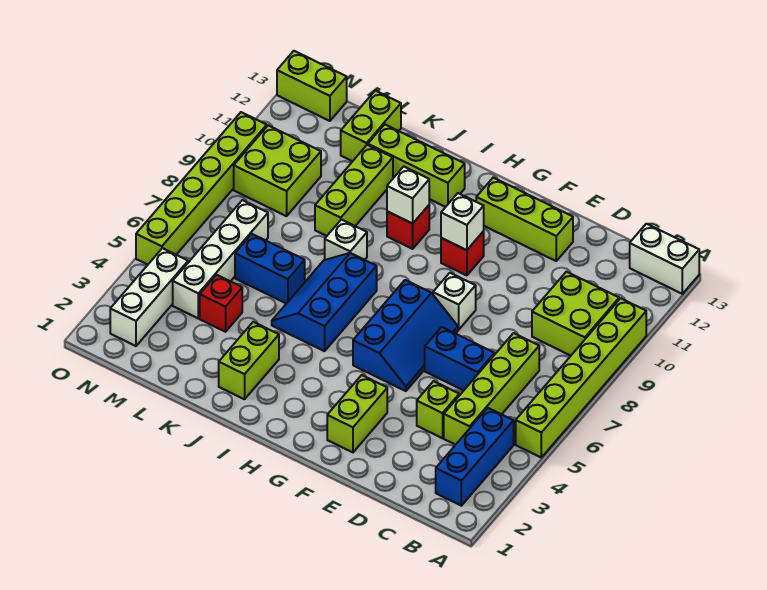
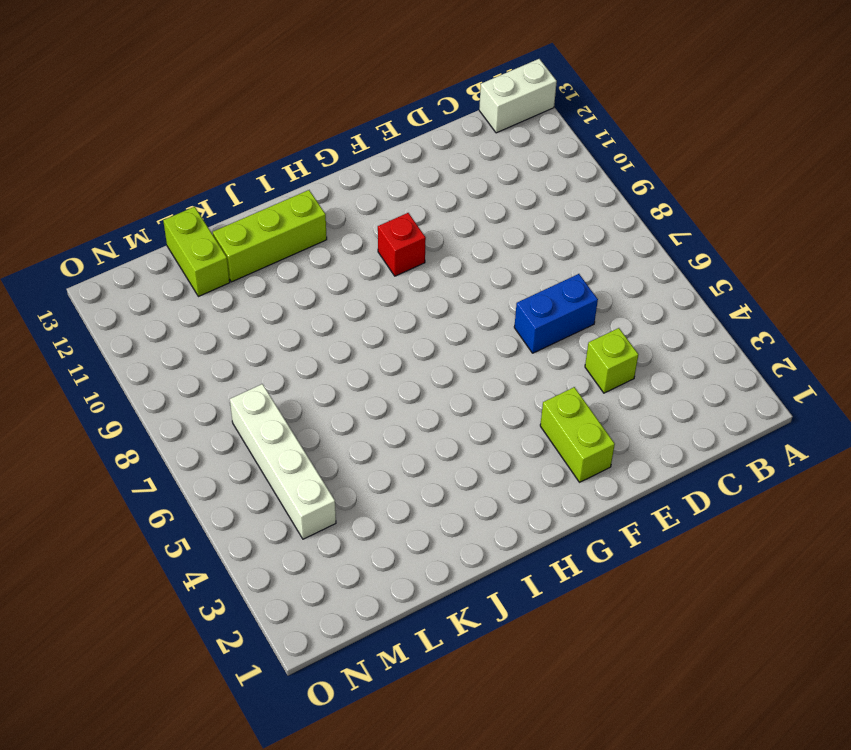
none -> lime 1x6 brick [516,298,646,457]
none -> blue 1x3 brick [436,408,514,506]
none -> lime 2x2 brick [532,272,619,356]

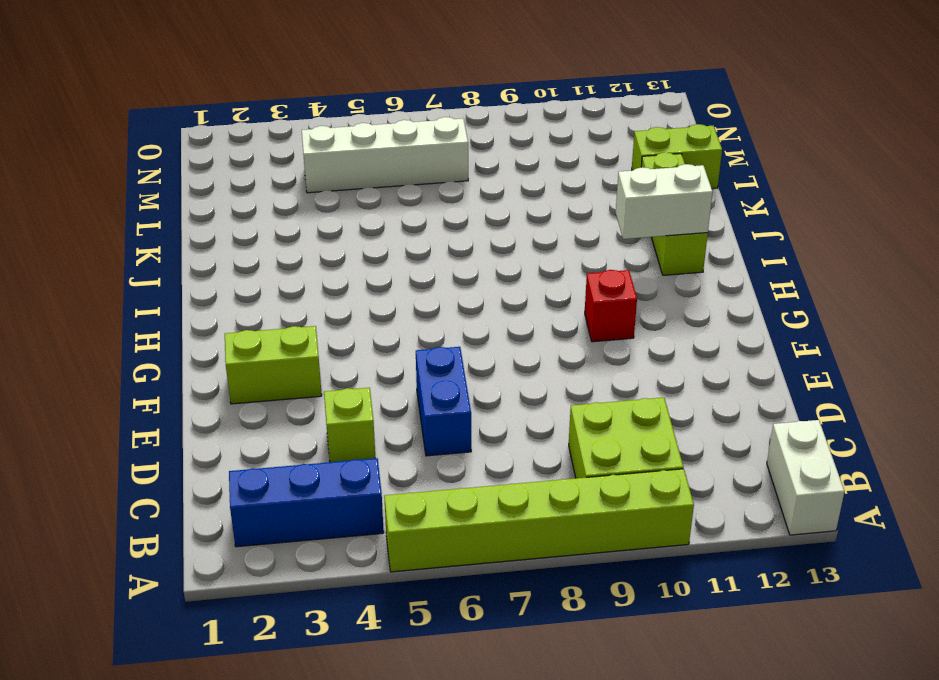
white 1x2 brick [616,164,713,239] -> none
none -> lime 1x4 brick [444,333,539,445]
none -> lime 1x3 brick [476,178,573,261]
none -> blue 2x3 slope [353,280,458,391]

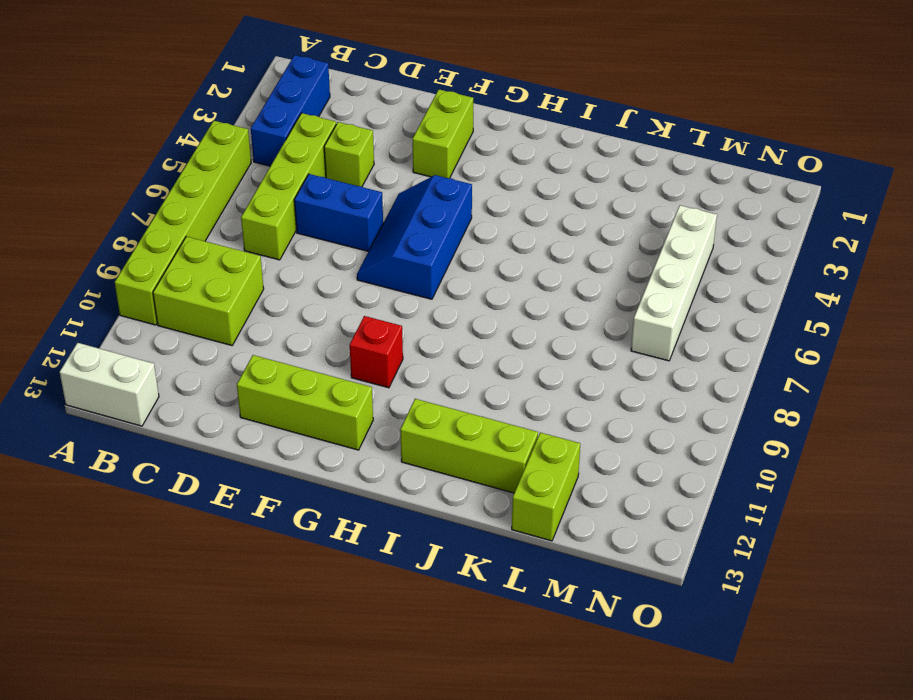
none -> white 1x1 brick [433,273,476,330]
none -> blue 2x3 slope [272,253,377,351]
none -> red 1x1 brick [387,205,429,249]

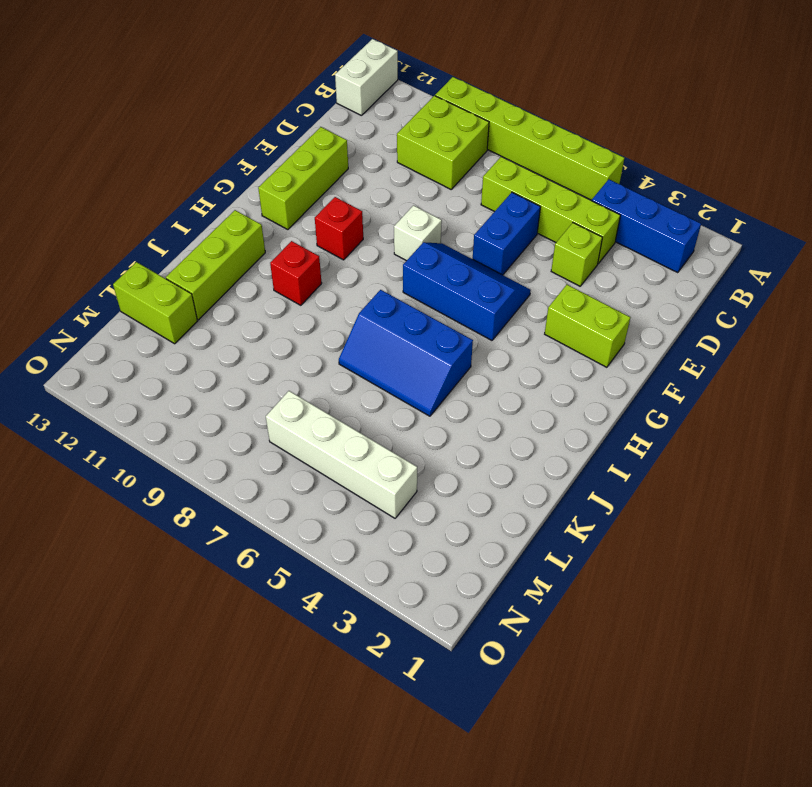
none -> lime 1x2 brick [219,322,279,399]
none -> white 1x1 brick [325,220,367,260]
none -> blue 1x2 brick [235,234,305,303]

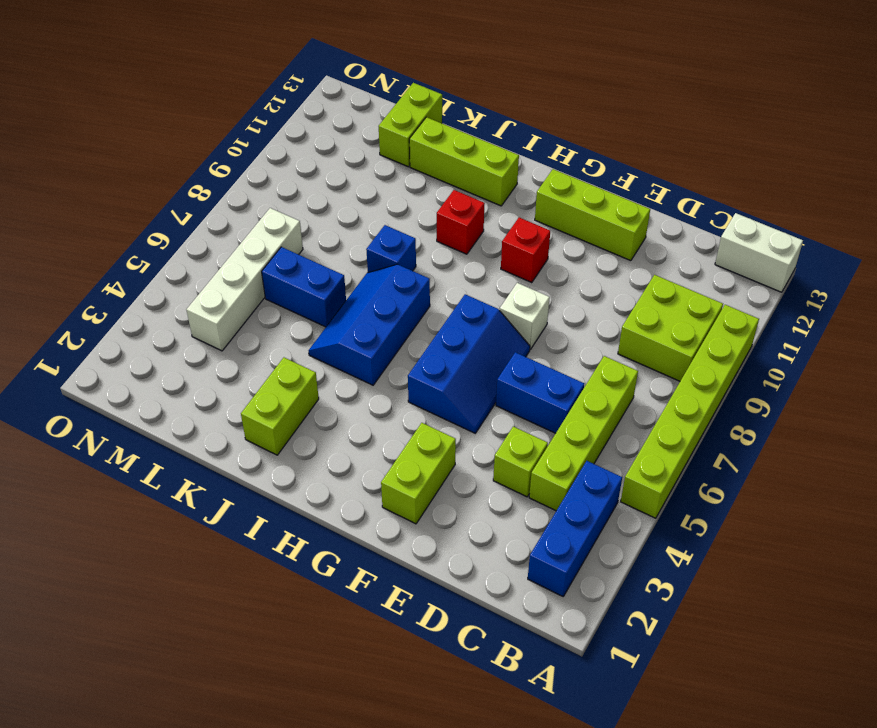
blue 1x1 brick [366,225,416,273] -> white 1x1 brick [325,220,367,260]
none -> lime 1x3 brick [315,145,393,236]
none -> red 1x1 brick [200,275,242,332]
none -> lime 2x2 brick [234,125,321,216]

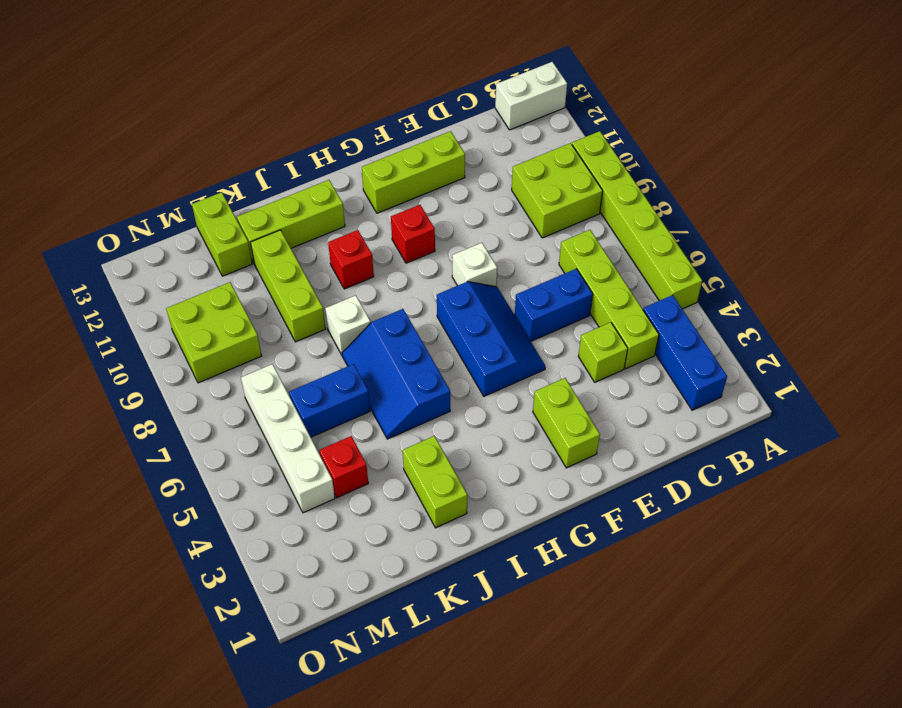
none -> white 1x3 brick [110,248,188,346]
none -> lime 1x2 brick [277,51,347,121]
none -> lime 1x6 brick [136,112,267,265]

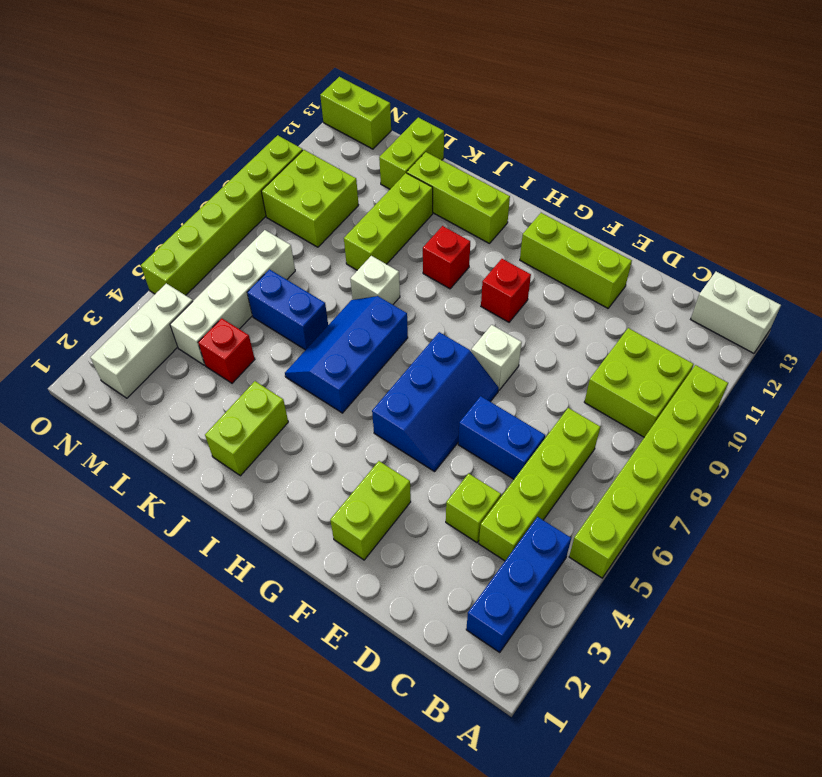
none -> white 1x1 brick [441,193,484,250]
none -> white 1x1 brick [387,167,429,224]

